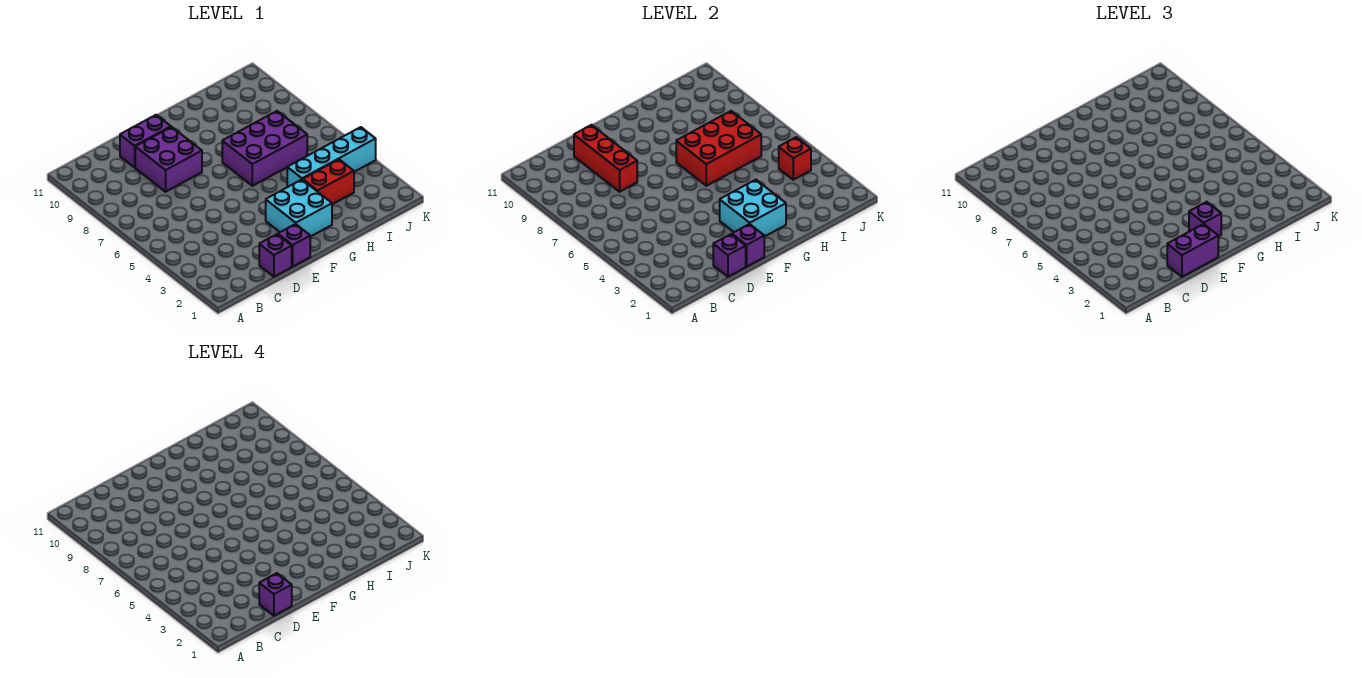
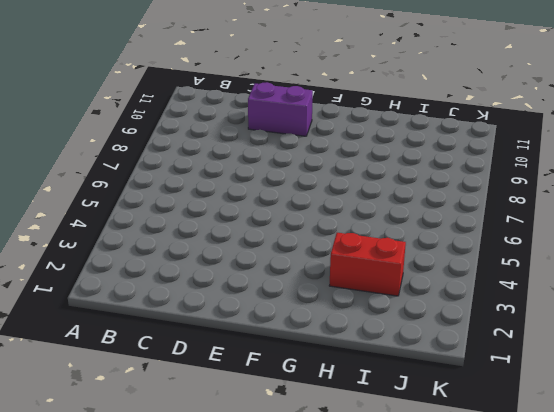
none -> purple 1x1 brick [259,234,292,277]
none -> purple 2x2 brick [135,127,202,192]
none -> purple 1x1 brick [278,224,310,267]

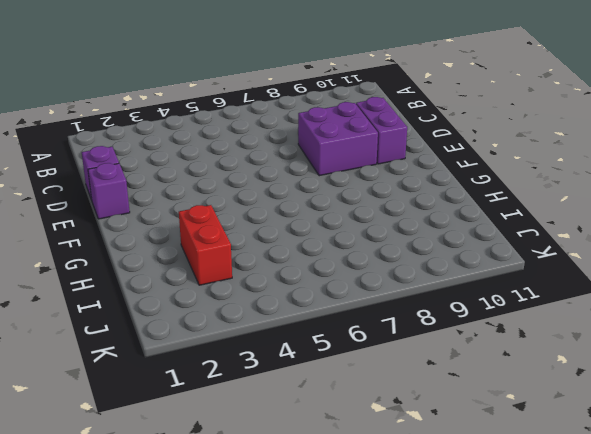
none -> cyan 2x2 brick [266,180,332,237]
none -> purple 2x3 brick [222,111,307,186]
none -> cyan 1x4 brick [287,127,376,187]

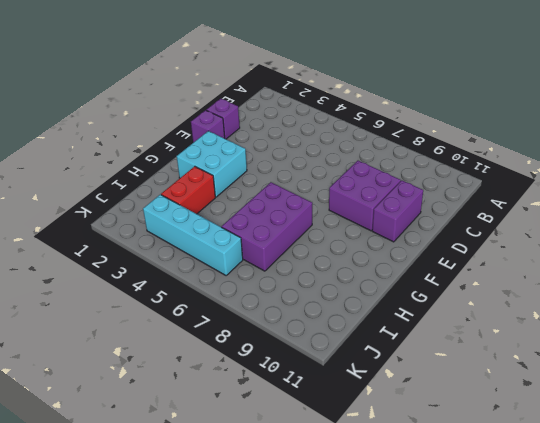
cyan 1x4 brick [143,195,243,275] -> cyan 1x4 brick turned to [287,127,376,187]
none -> purple 1x1 brick [713,234,746,277]
none -> red 1x3 brick [574,125,637,192]
none -> purple 1x1 brick [732,224,764,267]

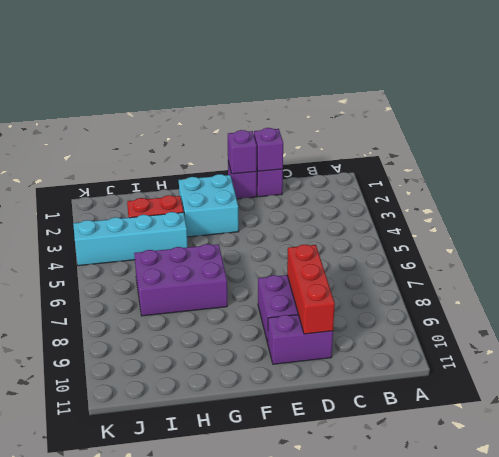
none -> cyan 2x2 brick [720,180,786,237]
none -> red 2x3 brick [676,111,761,186]
none -> red 1x1 brick [779,137,811,180]

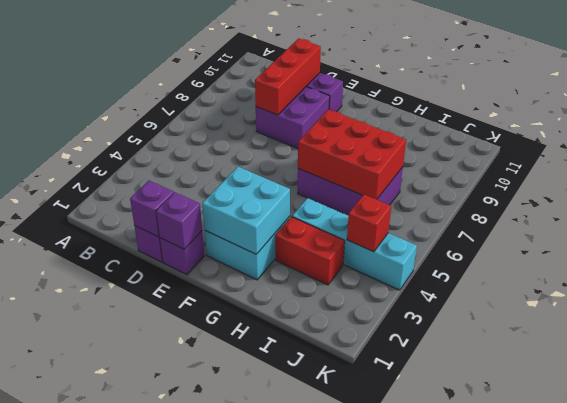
none -> purple 1x2 brick [1167,224,1218,277]
none -> purple 1x1 brick [1189,202,1221,237]
none -> purple 1x1 brick [259,573,292,616]

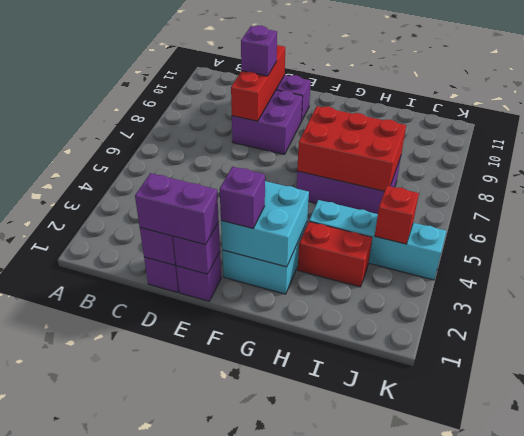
purple 1x1 brick [241,26,277,76] -> purple 1x1 brick moved to [259,573,292,616]

